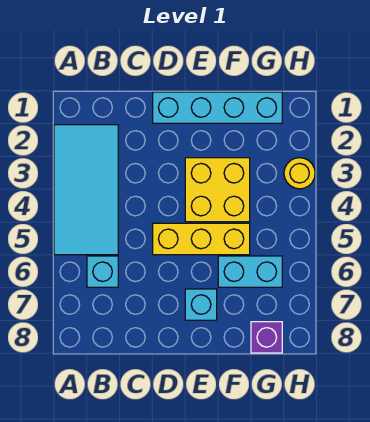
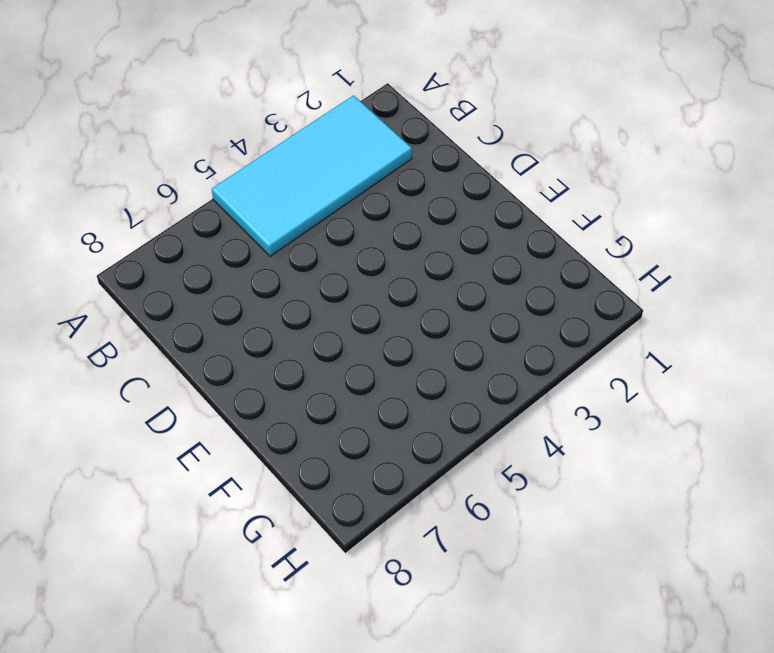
none -> cyan 1x1 brick [87,256,118,287]
none -> cyan 1x4 brick [153,92,282,123]

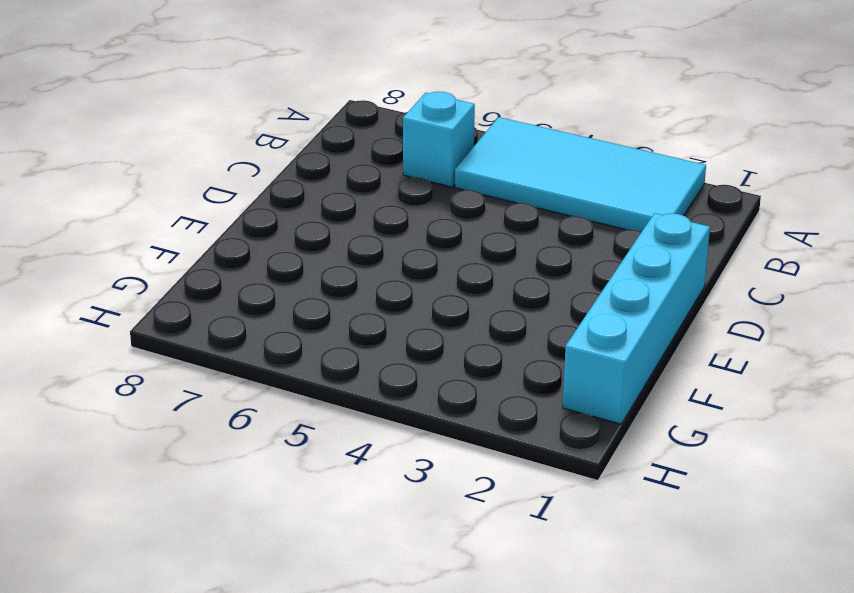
none -> yellow 1x3 brick [153,223,250,255]
none -> yellow 2x2 brick [185,158,250,222]

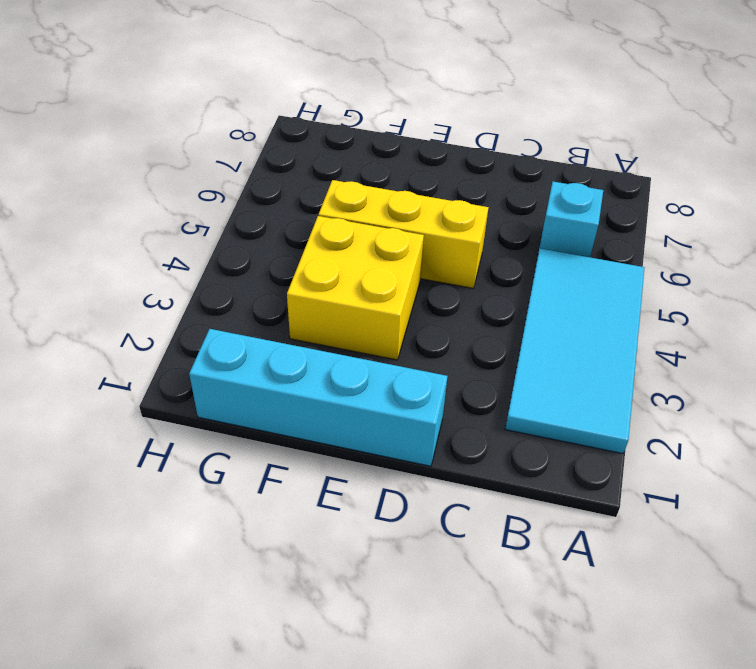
none -> cyan 1x1 brick [185,289,217,320]
none -> cyan 1x2 brick [218,256,282,287]

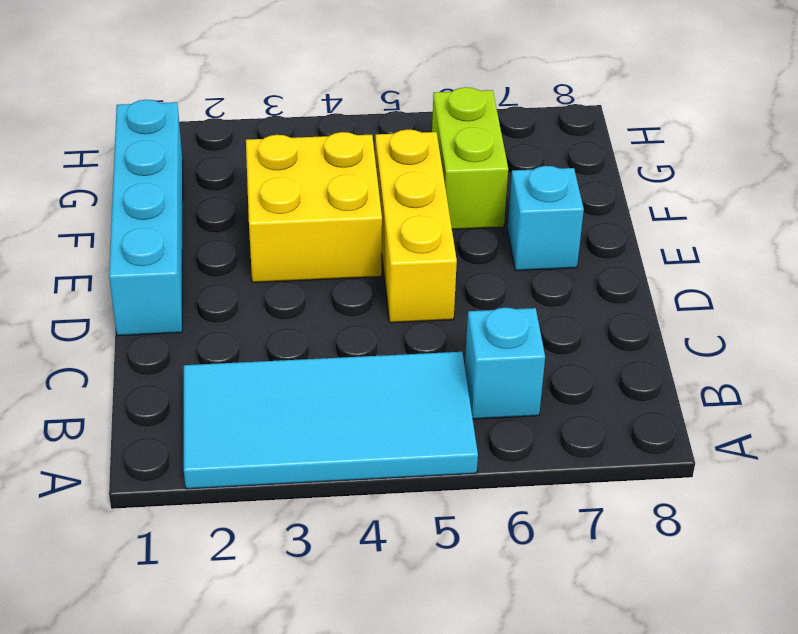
lime 1x2 brick [432,87,508,229] -> cyan 1x2 brick [218,256,282,287]
none -> purple 1x1 brick [251,322,282,353]
none -> yellow 1x1 round brick [284,158,315,189]

